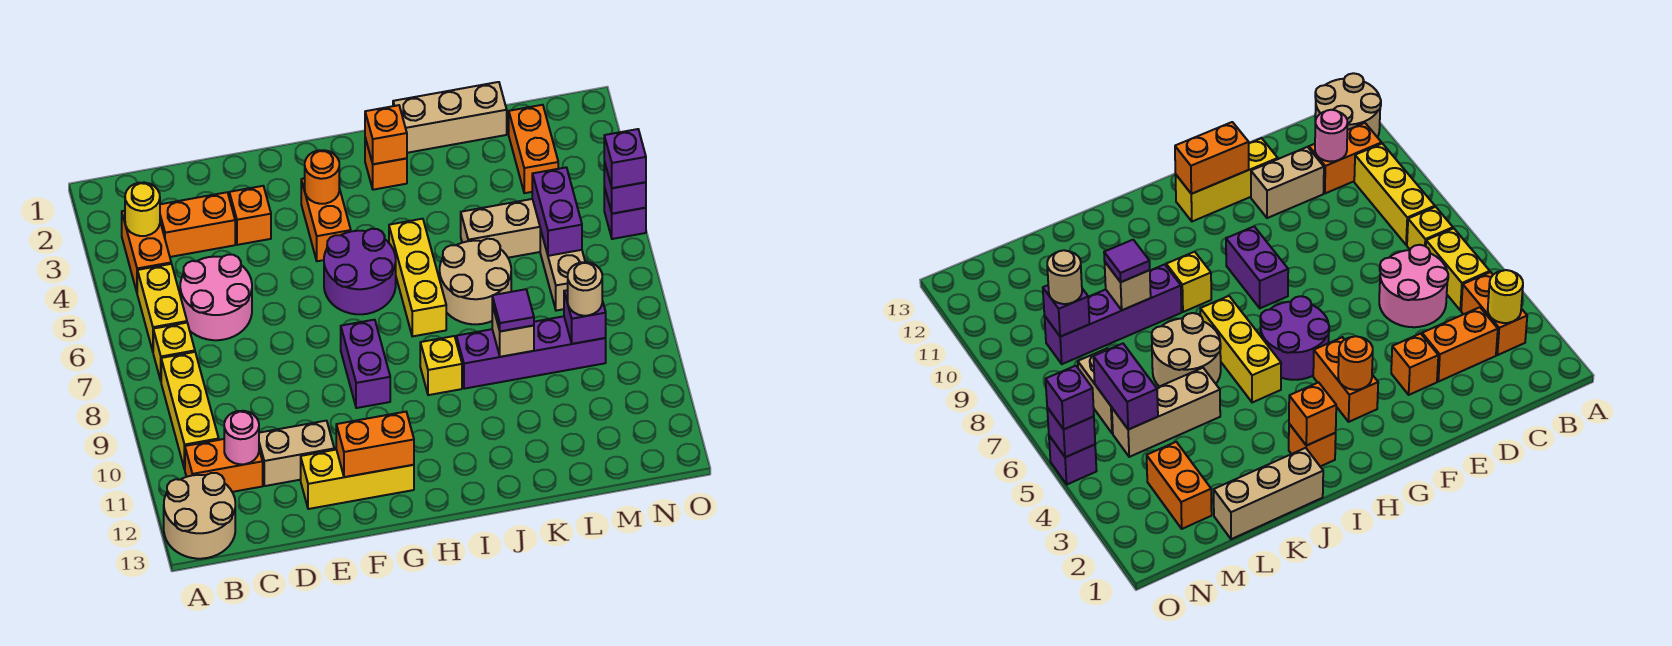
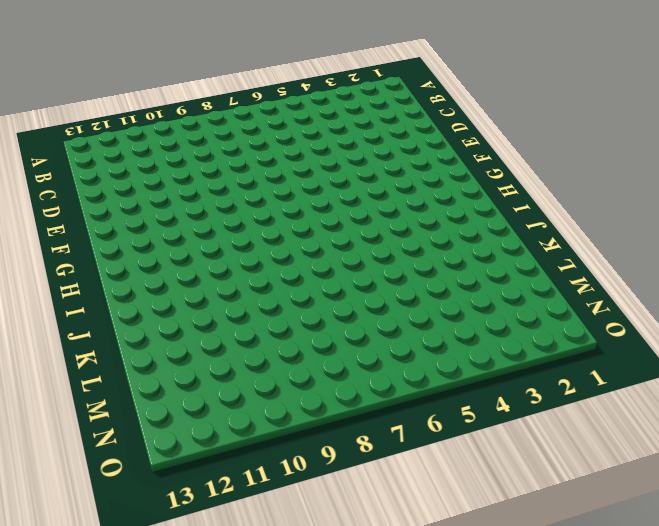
none -> tan 2x2 round brick [164,473,235,559]
none -> orange 1x2 brick [122,211,171,292]
none -> yellow 1x2 brick [137,264,187,351]
none -> yellow 1x1 brick [153,323,195,380]

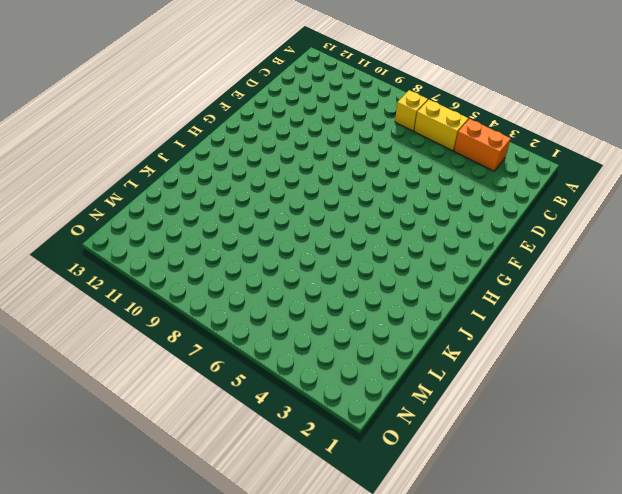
none -> tan 2x2 round brick [164,473,235,559]
none -> yellow 1x3 brick [161,352,219,469]
none -> orange 1x2 brick [185,439,263,492]
none -> orange 1x2 brick [160,192,235,257]

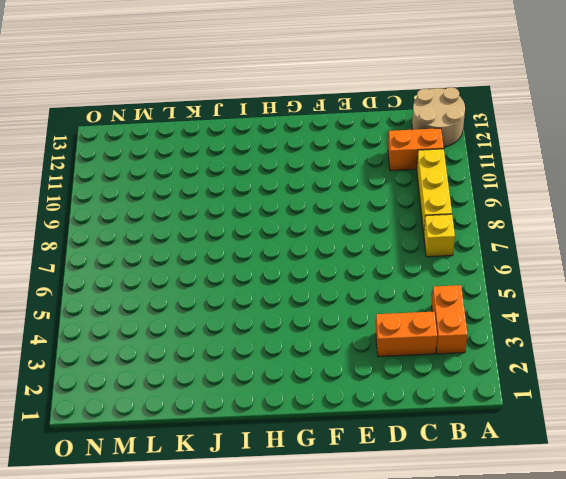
none -> yellow 1x2 brick [137,264,187,351]
none -> pink 2x2 round brick [180,255,252,340]
none -> tan 1x2 brick [259,421,334,486]
none -> orange 1x1 brick [229,186,271,245]

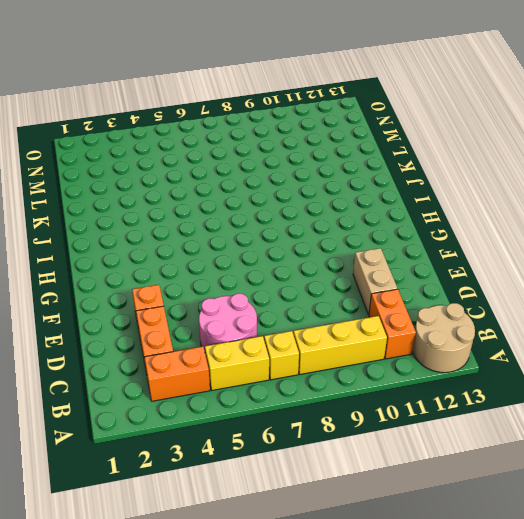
none -> yellow 1x3 brick [301,450,414,509]
none -> orange 1x2 brick [301,178,351,261]
none -> purple 2x2 round brick [324,229,396,314]
none -> purple 1x2 brick [341,320,390,408]

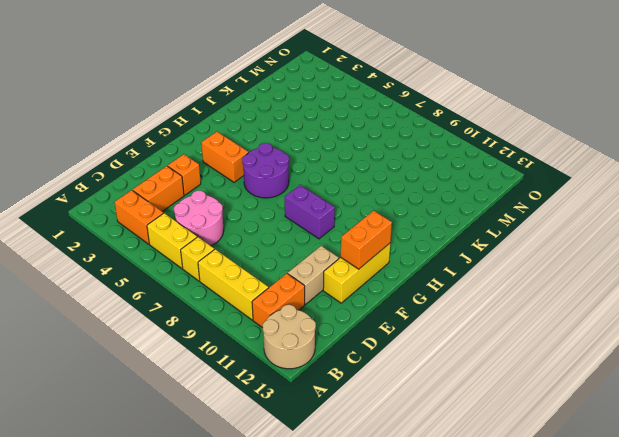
none -> orange 1x1 brick [365,138,407,190]
none -> yellow 1x3 brick [389,219,446,336]
none -> yellow 1x1 brick [420,336,462,395]
none -> tan 1x3 brick [393,82,507,153]

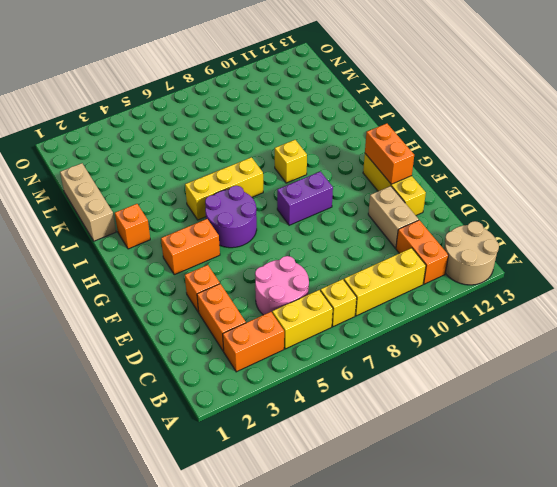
none -> tan 2x2 round brick [440,239,511,324]
none -> purple 1x4 brick [456,316,606,389]
none -> tan 1x3 brick [461,199,540,258]
none -> orange 1x2 brick [509,105,558,193]

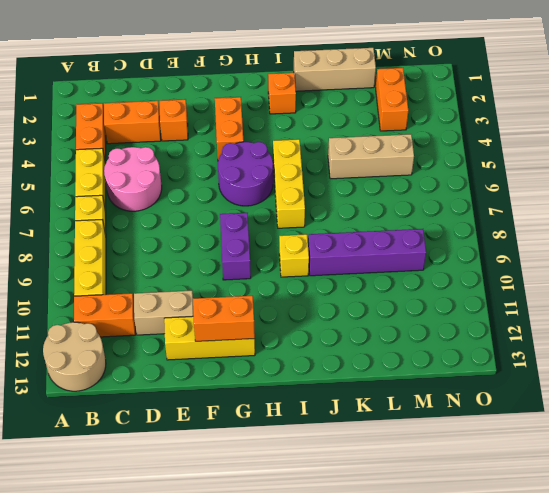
none -> tan 2x2 round brick [440,239,511,324]
none -> tan 1x2 brick [540,229,585,311]
none -> purple 1x1 brick [604,187,646,239]
none -> yellow 1x1 round brick [125,183,160,236]

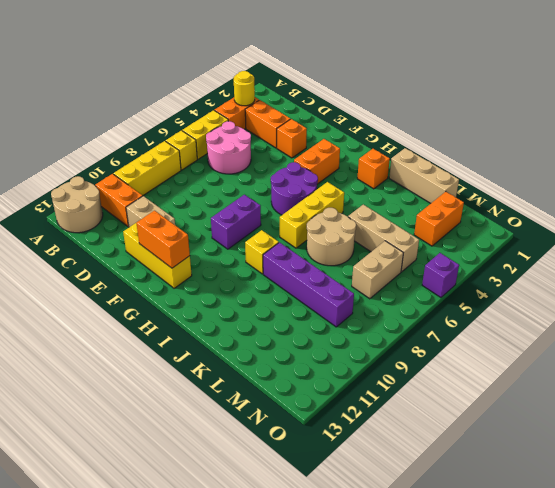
none -> pink 1x1 round brick [224,411,259,464]
none -> orange 1x1 round brick [305,150,339,204]
none -> orange 1x1 brick [365,105,407,164]
none -> tan 1x1 brick [492,305,534,357]

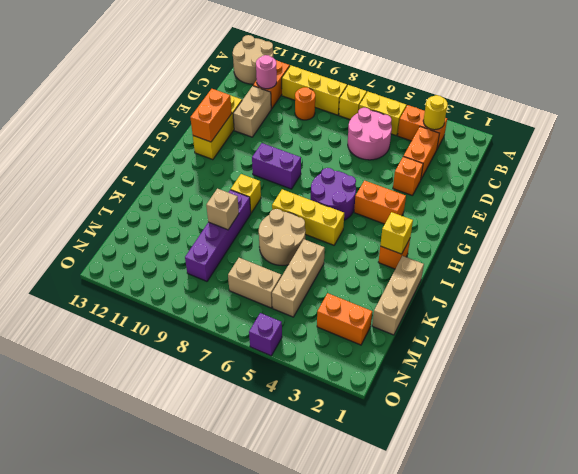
orange 1x1 round brick [295,87,315,120] -> orange 1x1 round brick moved to [305,150,339,204]
yellow 1x1 brick [380,212,413,254] -> orange 1x1 brick [365,105,407,164]
none -> purple 1x2 brick [532,168,582,256]
none -> purple 1x1 brick [564,290,606,344]
none -> purple 1x1 brick [604,162,646,214]
none -> purple 1x1 tile [492,289,534,331]

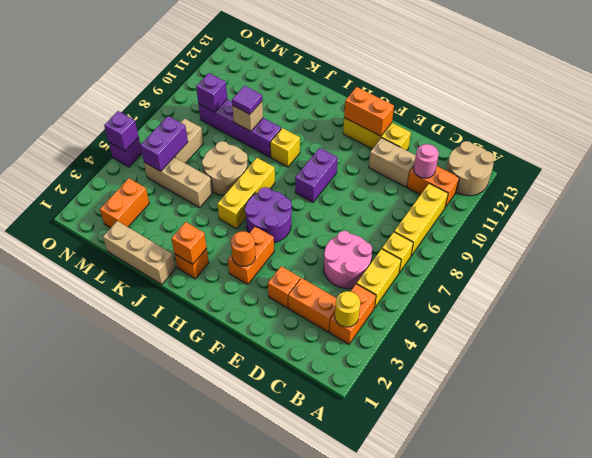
none -> tan 1x1 round brick [568,262,602,316]
none -> purple 1x1 brick [604,129,646,188]

